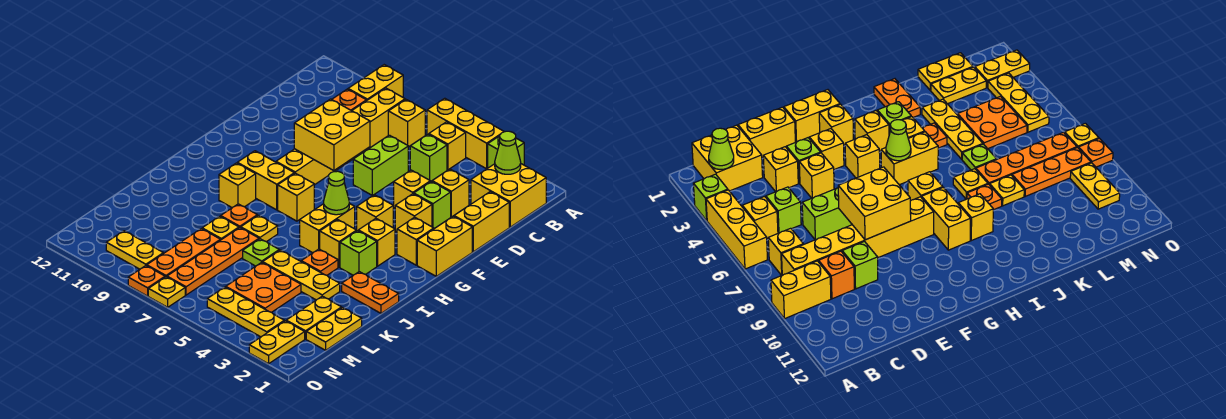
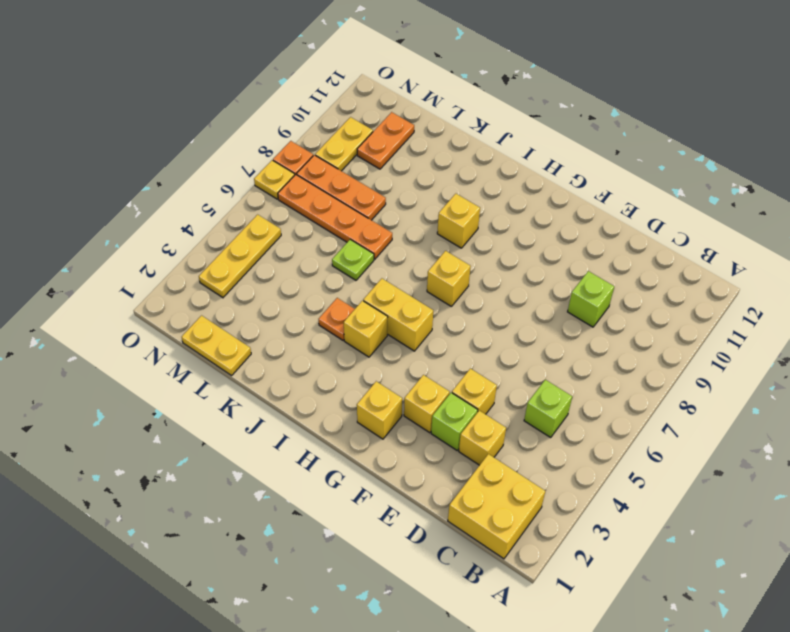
orange 1x2 plate [357,112,414,169] -> orange 1x2 plate moved to [342,272,399,313]
none -> lime 1x1 brick [488,136,524,168]
none -> yellow 1x3 brick [427,98,504,169]
none -> yellow 1x2 brick [348,65,403,101]
none -> yellow 1x1 brick [429,122,466,170]

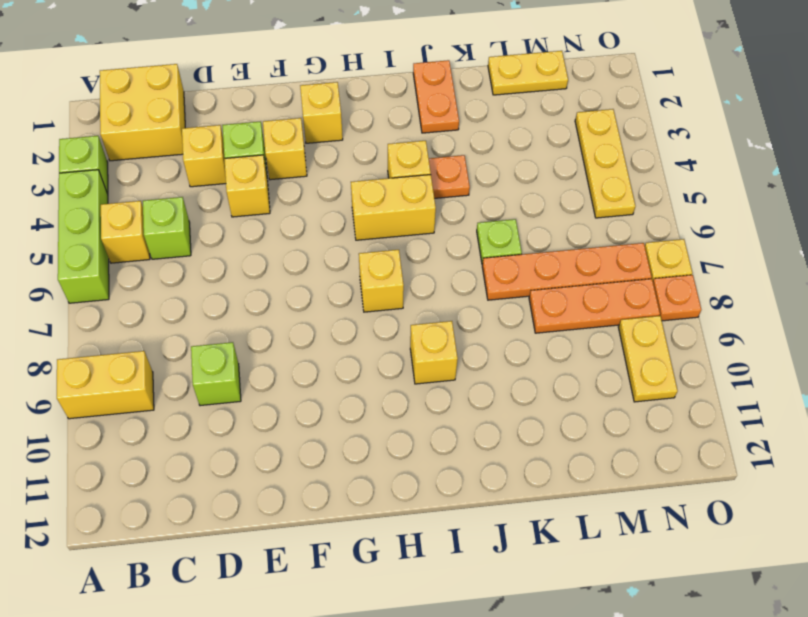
lime 1x3 brick [58,170,109,303] -> yellow 1x3 brick [427,98,504,169]
none -> yellow 1x1 brick [388,100,425,147]
none -> yellow 1x6 brick [276,88,405,185]
none -> orange 1x1 brick [332,89,366,111]
none -> yellow 1x2 brick [454,192,509,252]

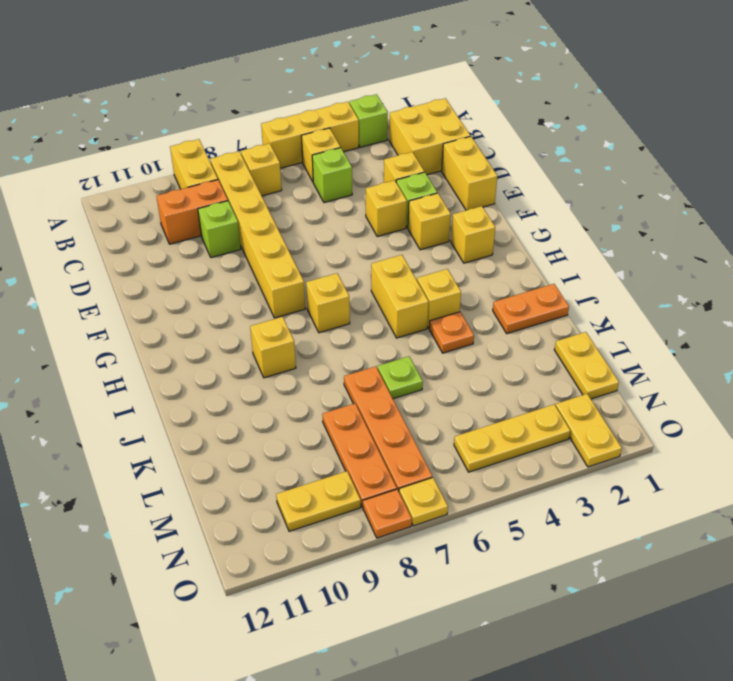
orange 1x2 brick [157,180,228,244] -> orange 1x1 brick [332,89,366,111]
none -> lime 1x2 brick [353,135,408,196]
none -> yellow 1x2 brick [417,216,472,276]
none -> yellow 1x1 brick [357,195,393,231]
none -> yellow 1x1 brick [358,219,395,266]

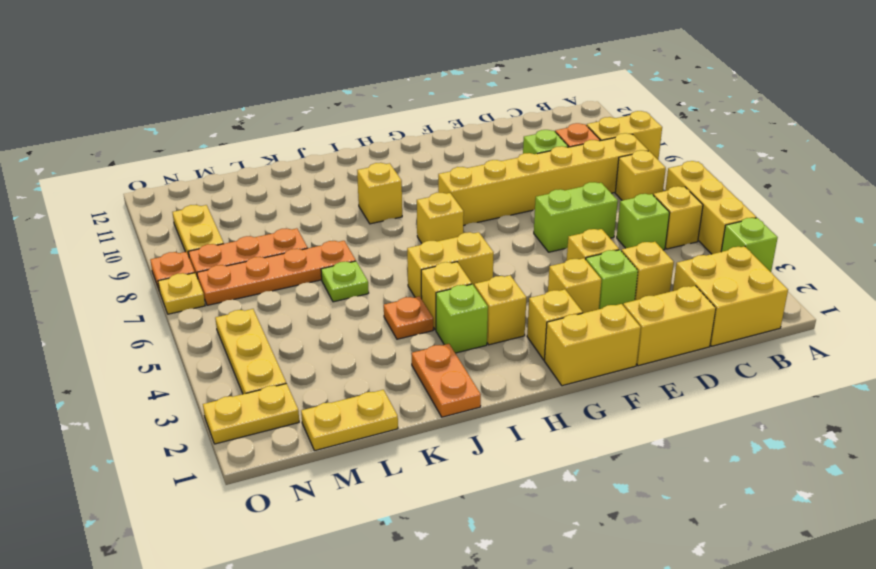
none -> yellow 1x1 brick [357,195,393,231]
none -> yellow 1x2 brick [237,151,294,210]
none -> yellow 1x1 plate [241,215,278,242]
none -> orange 1x1 plate [221,204,257,228]

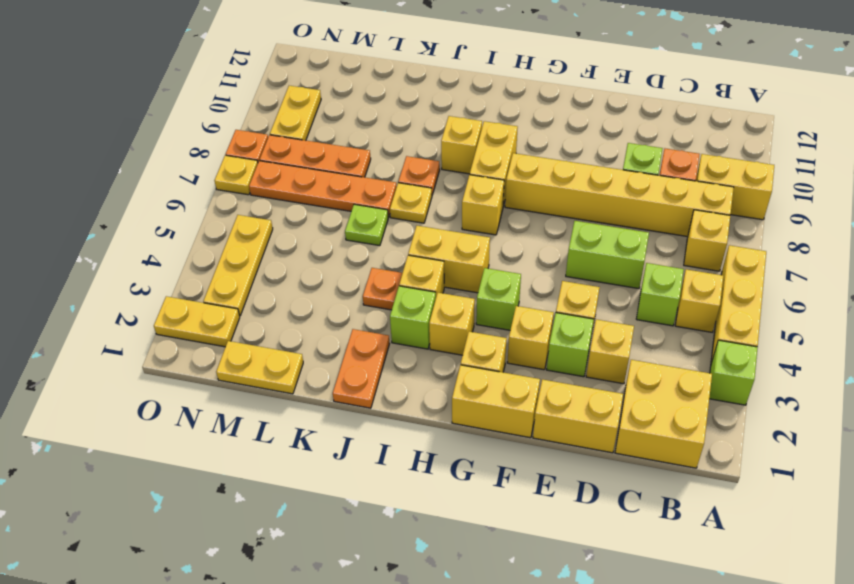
lime 1x1 brick [476,268,521,330] -> yellow 1x1 brick [357,195,393,231]
none -> yellow 1x3 plate [263,250,340,300]
none -> yellow 1x1 plate [202,216,239,240]
none -> yellow 1x2 plate [286,296,341,339]
none -> orange 2x2 plate [226,262,301,312]

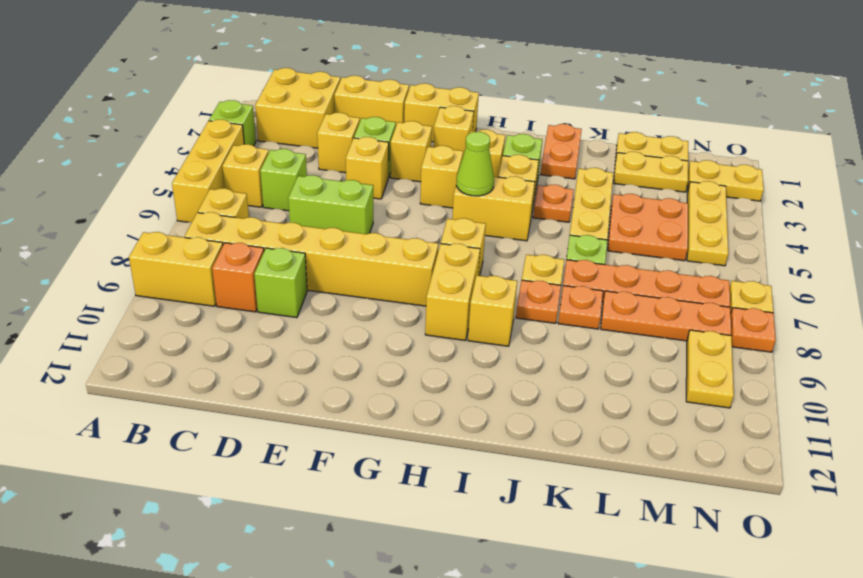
orange 1x1 plate [558,286,603,329] -> yellow 1x1 plate [202,216,239,240]
none -> lime 1x1 cone [495,131,521,174]
none -> yellow 2x2 brick [294,99,370,171]

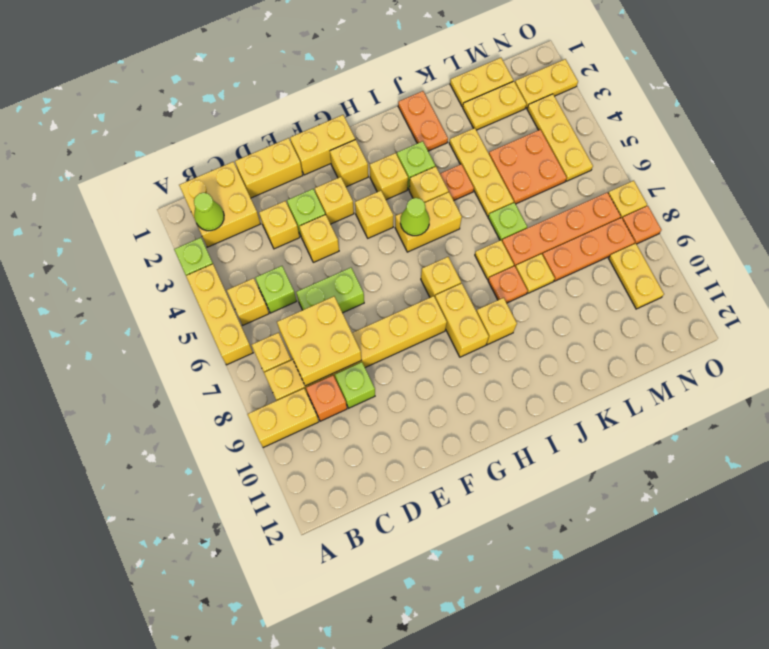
yellow 2x2 brick [277,296,361,386] -> yellow 2x2 brick moved to [294,99,370,171]

